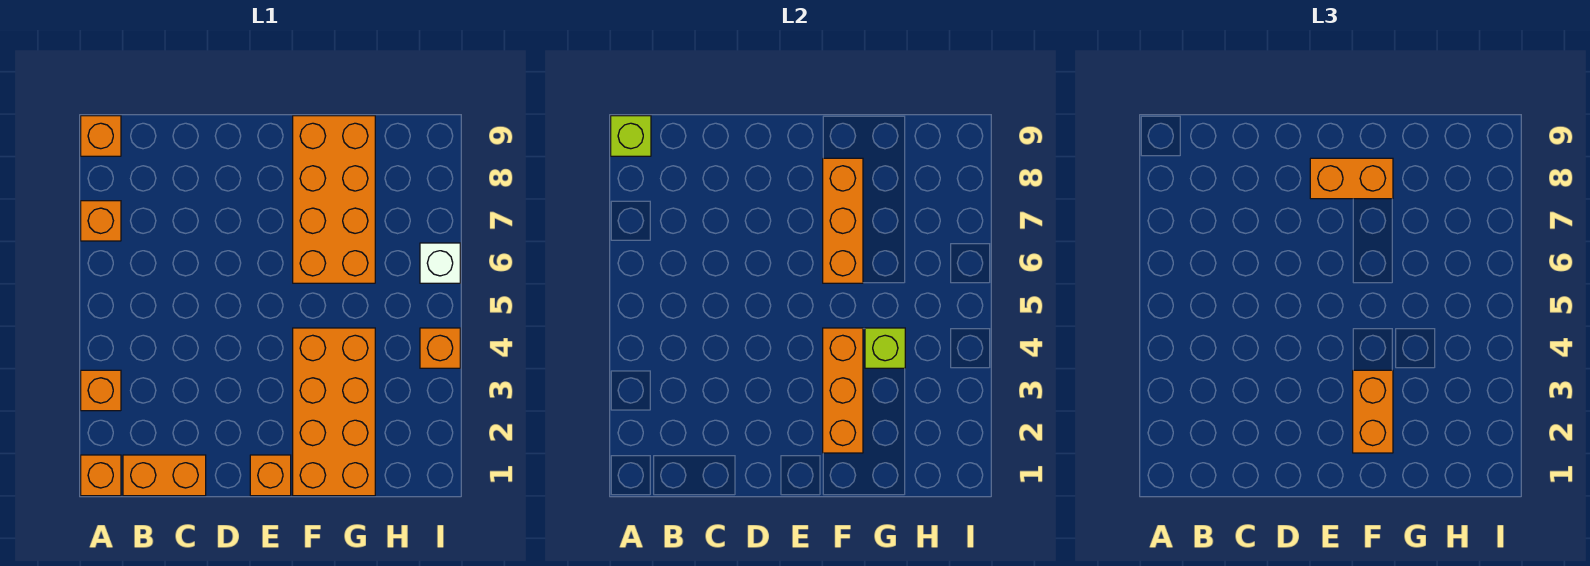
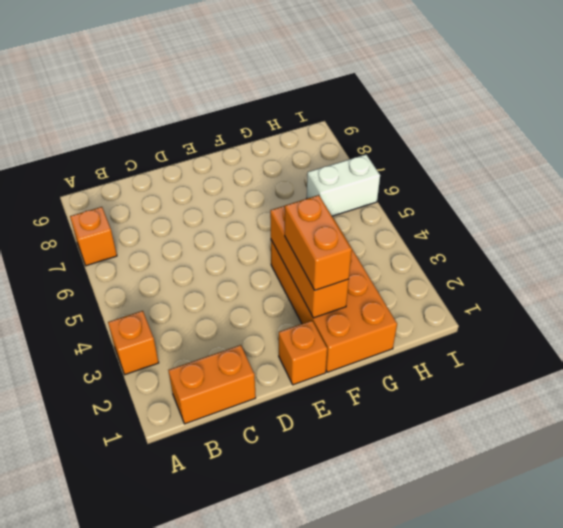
white 1x2 brick [307,155,380,216] -> white 1x1 brick [420,243,460,283]
none -> orange 1x1 brick [81,455,121,496]
none -> orange 1x1 brick [81,116,121,156]
none -> orange 2x4 brick [293,116,375,283]

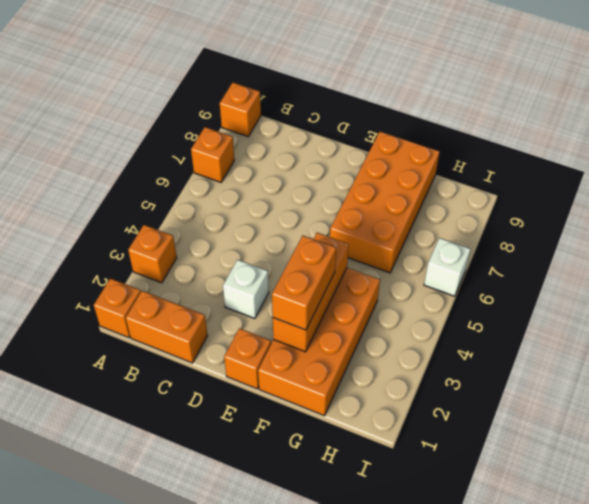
white 1x1 brick [223,260,269,318] -> none
none -> orange 1x1 brick [420,328,460,368]
none -> lime 1x1 brick [611,116,651,156]
none -> orange 1x3 brick [823,158,863,283]

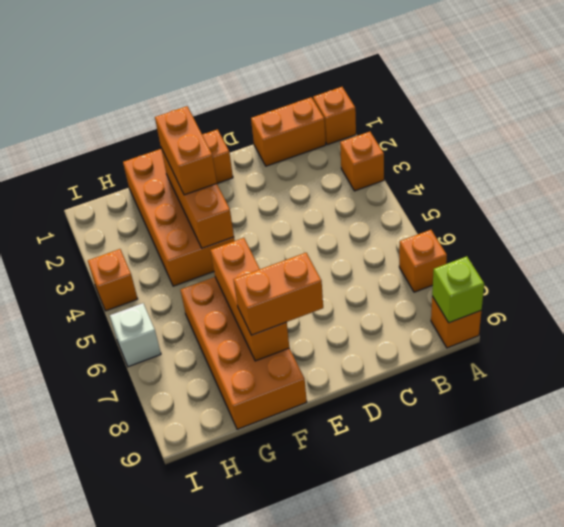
none -> lime 1x1 brick [865,328,905,368]

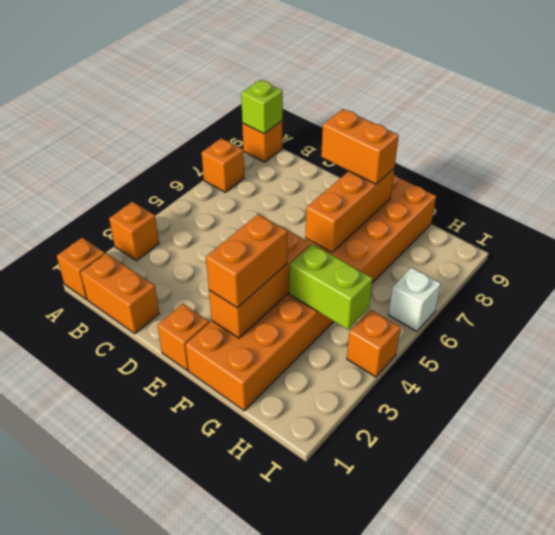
lime 1x2 brick [289,244,373,330] -> lime 1x1 brick [865,328,905,368]

